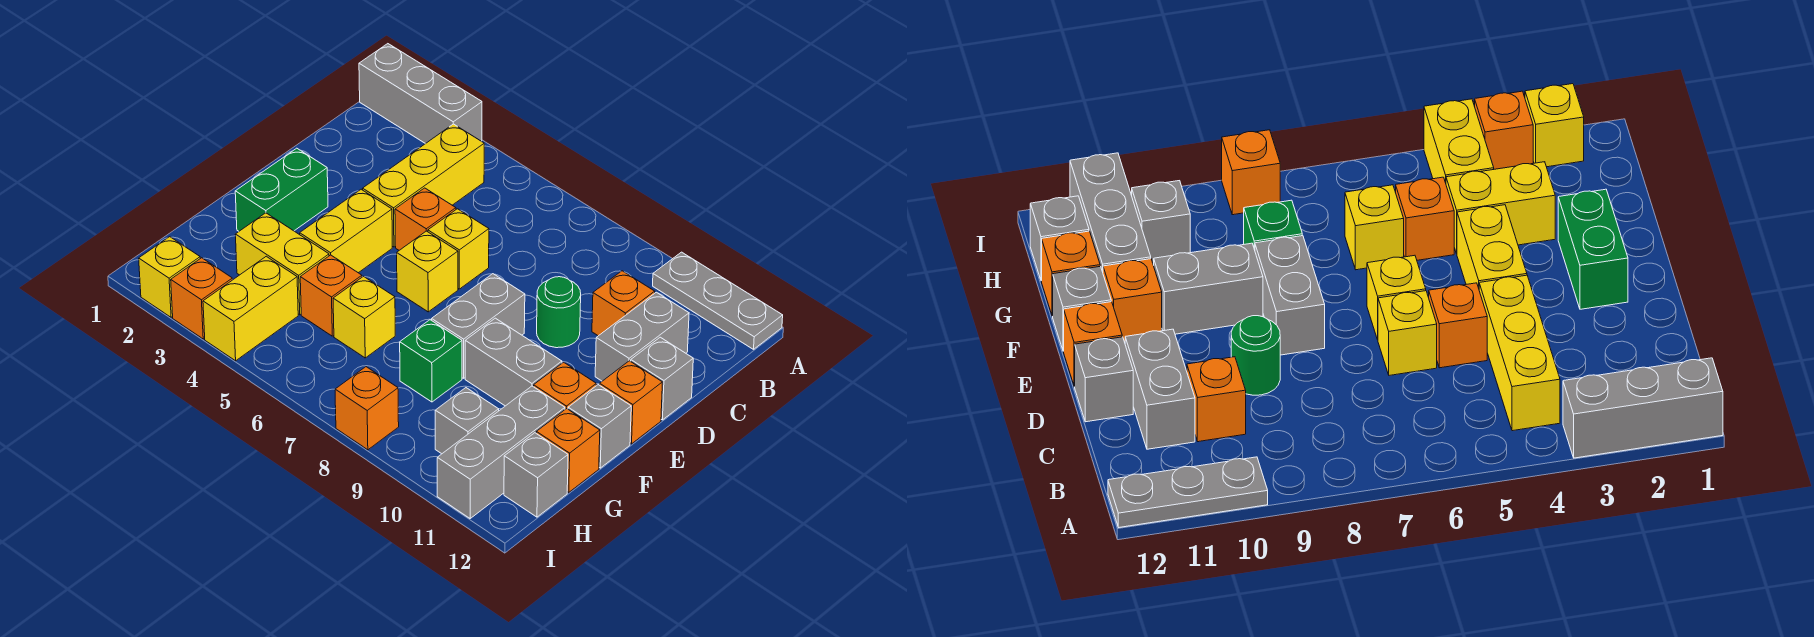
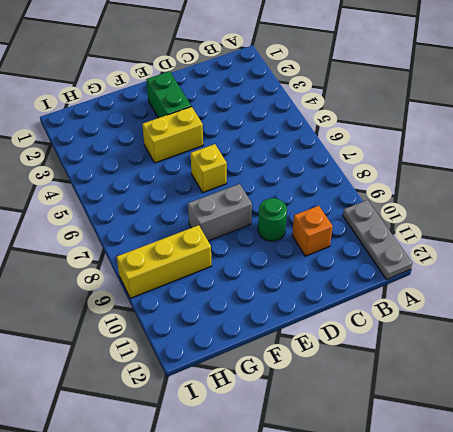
green 1x2 brick [146,71,191,118] -> green 1x2 brick turned to [235,148,328,231]
yellow 1x3 brick [117,225,211,298] -> yellow 1x3 brick moved to [363,124,484,247]
none -> grey 1x3 brick [359,44,482,144]
none -> grey 1x2 brick [595,292,689,381]
none -> orange 1x1 brick [395,188,456,250]

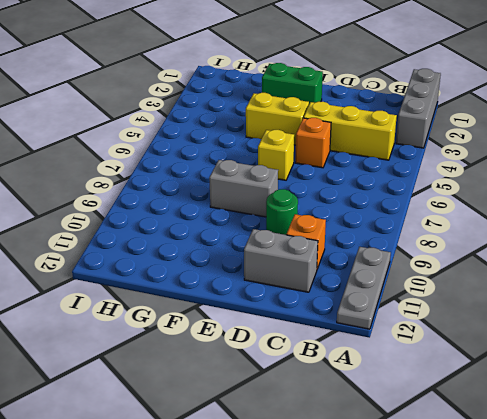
none -> yellow 1x1 brick [428,209,489,289]
none -> grey 1x1 brick [631,337,693,420]
none -> orange 1x1 brick [600,361,662,444]

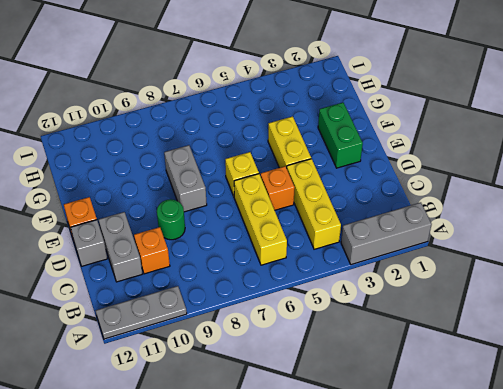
yellow 1x3 brick [234,174,287,265] -> yellow 1x1 brick [428,209,489,289]
none -> grey 1x2 brick [465,318,562,406]
none -> orange 1x1 brick [534,362,596,409]
none -> grey 1x1 brick [568,385,631,468]

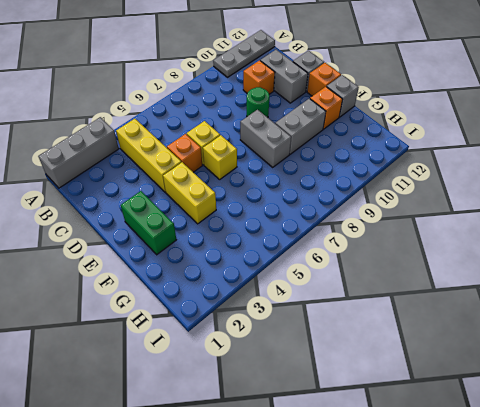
none -> yellow 1x2 brick [235,213,329,315]
none -> orange 1x1 brick [300,255,362,336]
none -> yellow 1x1 brick [333,276,395,358]

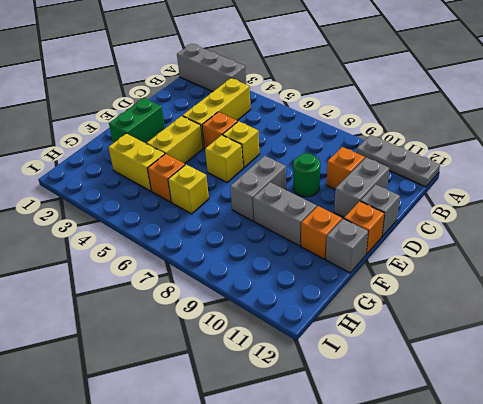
none -> green 1x1 brick [400,320,462,402]
none -> grey 1x3 brick [437,386,565,518]
none -> orange 1x1 brick [536,409,600,492]

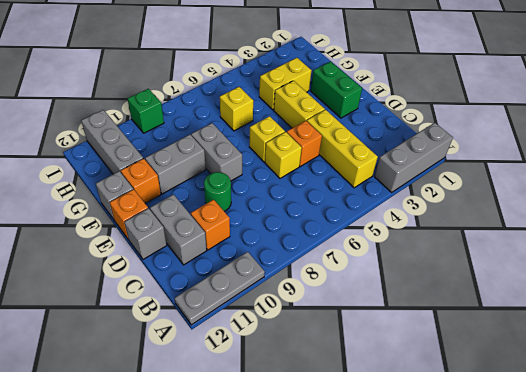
green 1x1 brick [128,89,164,133] -> green 1x1 brick moved to [400,320,462,402]
none -> orange 1x1 brick [300,255,362,336]
none -> orange 1x1 brick [536,409,600,492]
none -> yellow 1x2 brick [203,256,298,361]

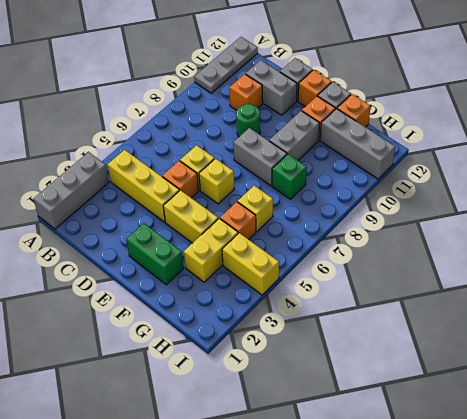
none -> grey 1x1 brick [435,388,499,454]
none -> grey 1x1 brick [504,433,568,517]
none -> yellow 1x1 brick [139,237,200,317]

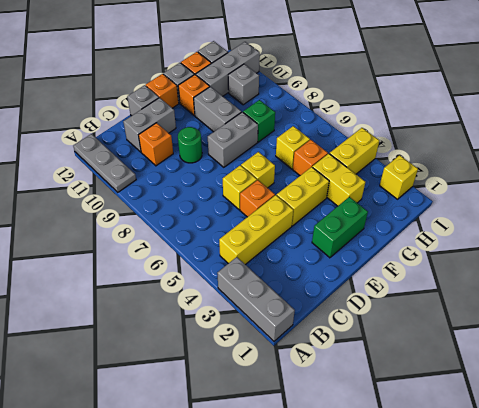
none -> orange 1x1 brick [171,258,232,339]
none -> orange 1x1 brick [335,367,399,450]

